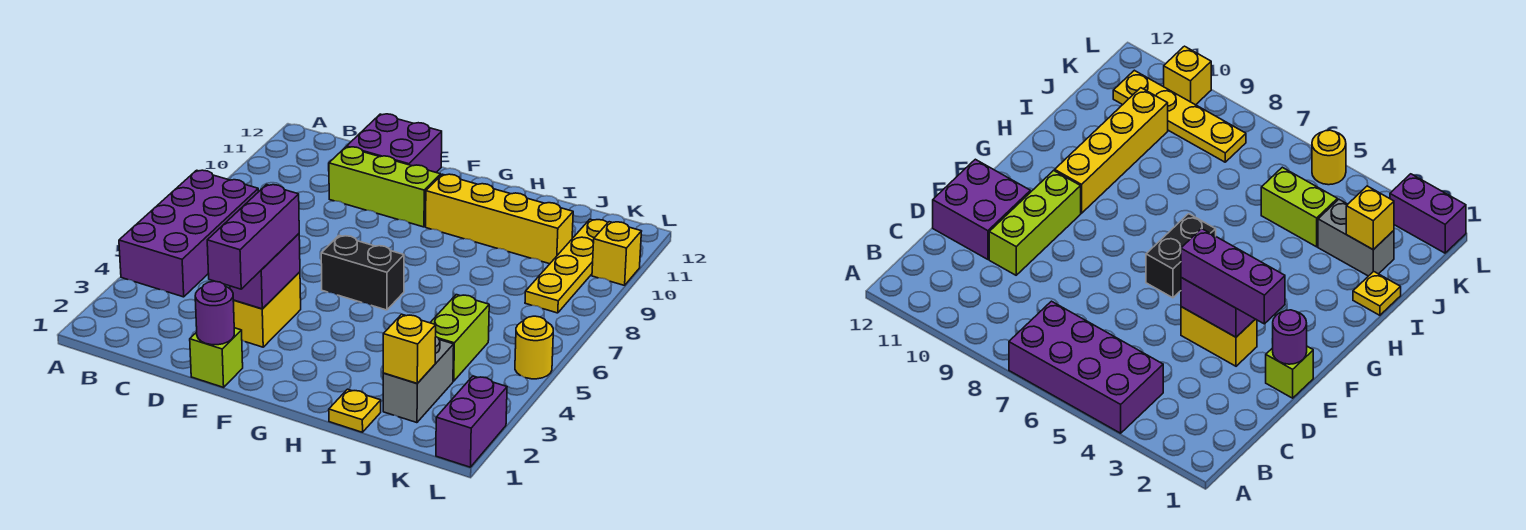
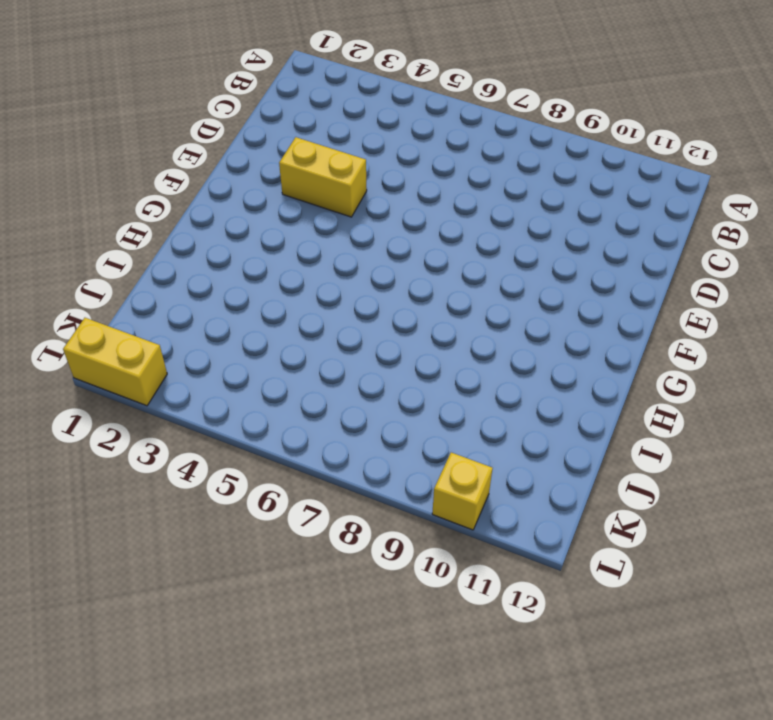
yellow 1x2 brick [63,318,167,406] -> purple 1x2 brick [436,376,507,467]
none -> purple 2x4 brick [119,170,258,297]
none -> lime 1x3 brick [329,147,441,227]
none -> purple 2x2 brick [347,114,442,172]

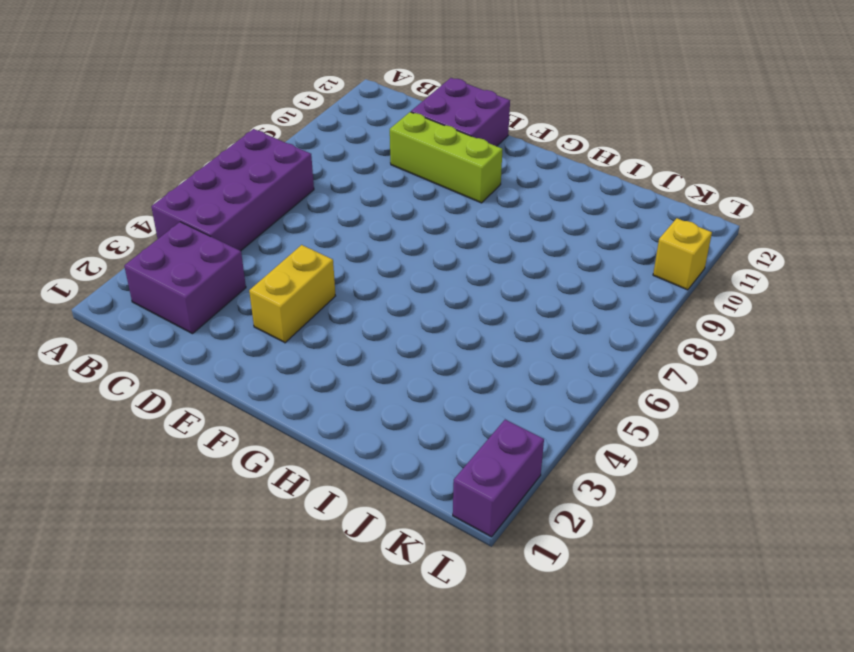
purple 2x2 brick [124,222,246,334] -> none
none -> lime 1x1 brick [190,328,243,387]
none -> black 1x2 brick [321,236,404,310]
none -> yellow 1x4 brick [426,174,573,264]

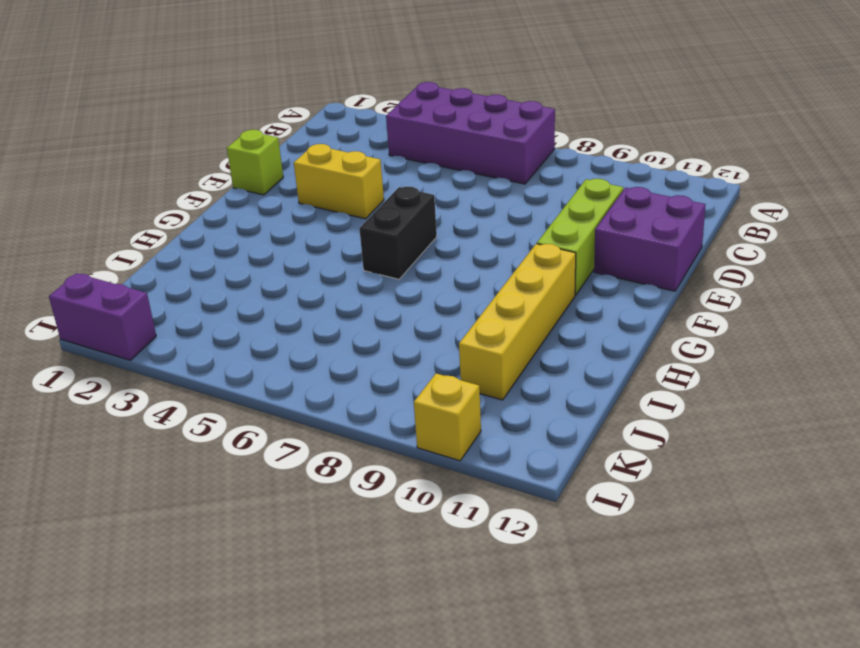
none -> yellow 1x1 plate [329,389,381,432]
none -> grey 1x2 brick [383,337,454,423]
none -> lime 1x2 brick [430,295,489,381]

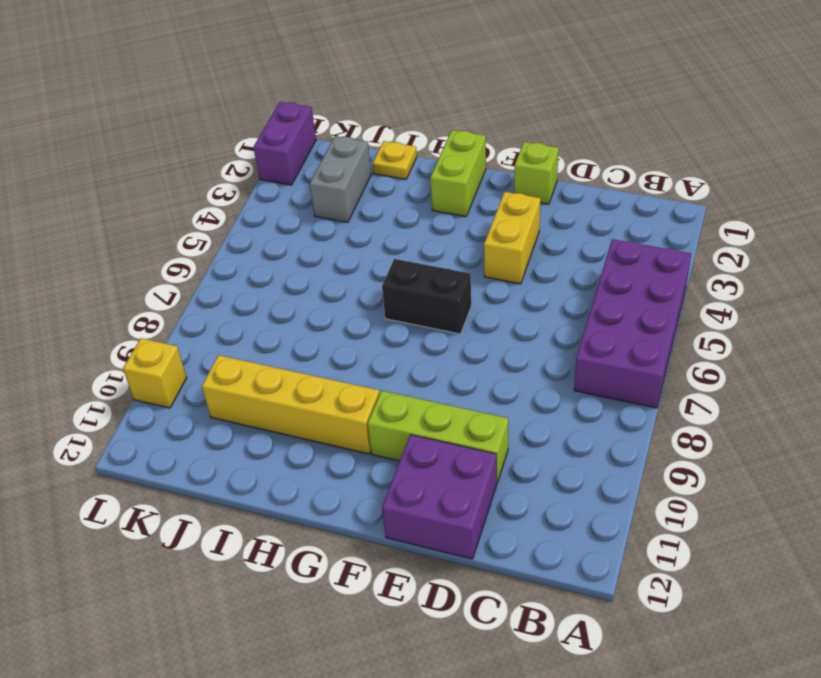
lime 1x2 brick [430,130,486,217] -> lime 1x2 brick moved to [430,295,489,381]
none -> yellow 1x4 plate [525,219,608,313]
none -> yellow 1x1 round brick [515,316,553,379]
none -> purple 1x1 round brick [195,281,234,345]

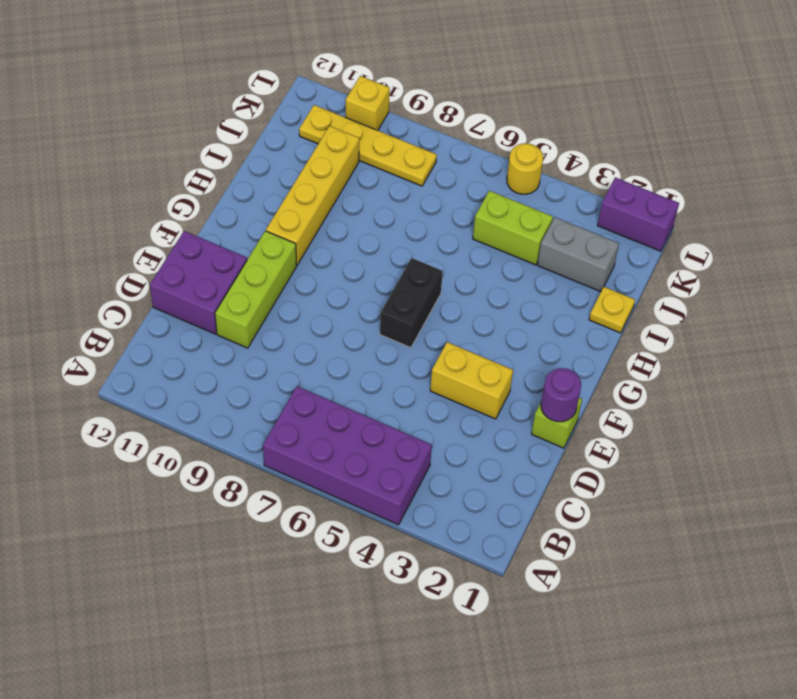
none -> purple 1x2 brick [230,234,300,309]
none -> yellow 1x1 brick [383,314,436,383]
none -> purple 1x3 brick [207,185,299,289]

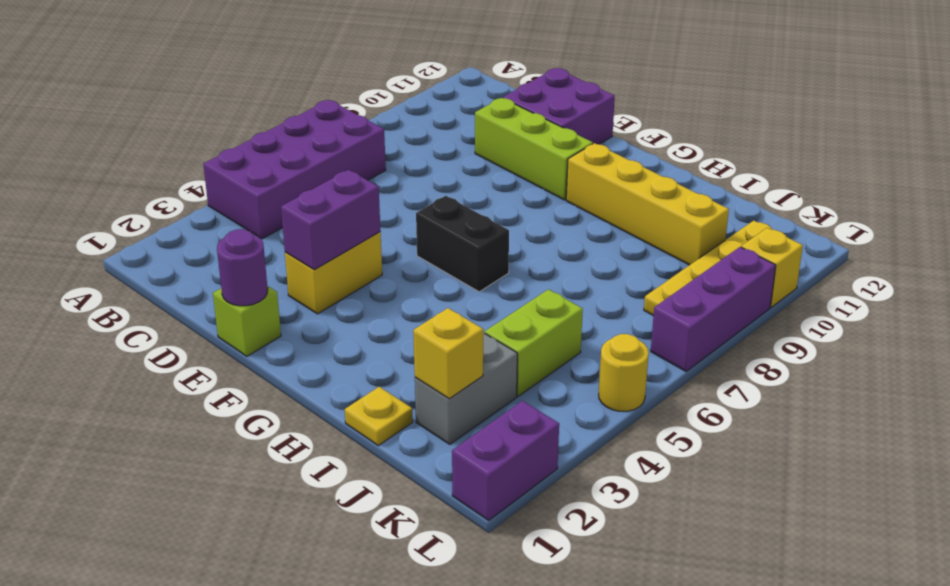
purple 1x3 brick [651,247,776,371] -> purple 1x3 brick moved to [207,185,299,289]

